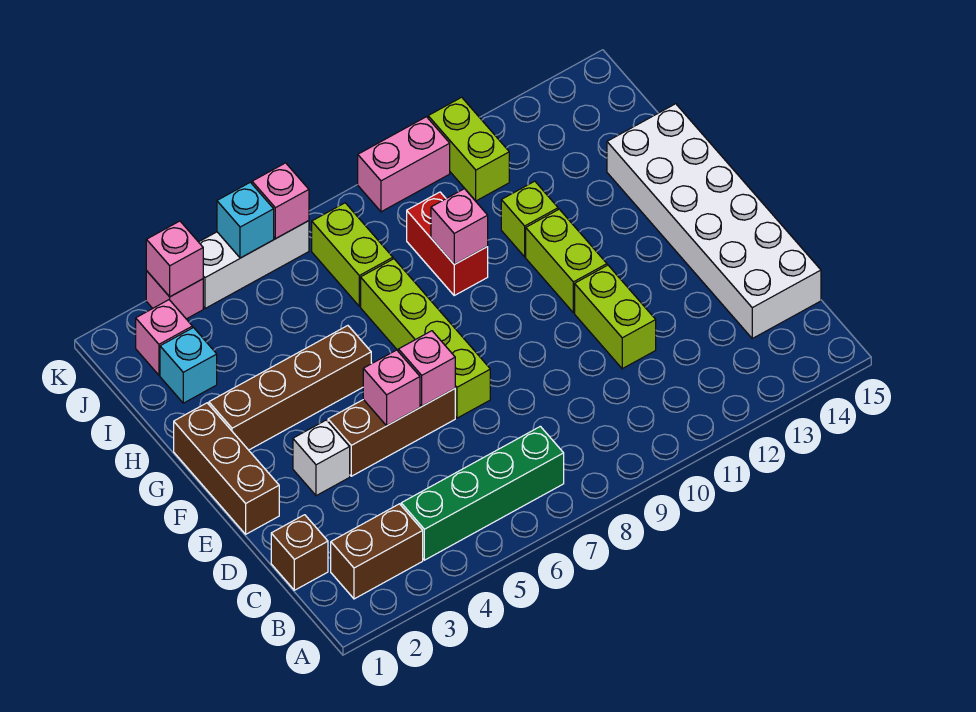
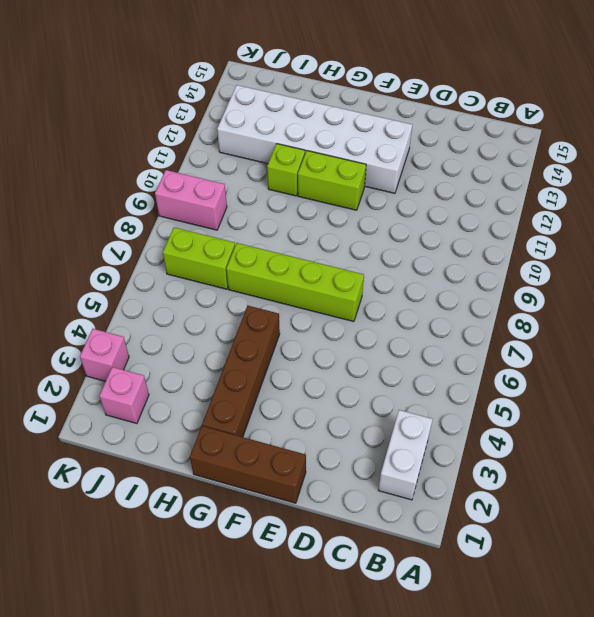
white 1x2 brick [378,410,433,500] -> brown 1x2 brick [331,504,423,599]
white 2x6 brick [217,85,412,193] -> white 2x6 brick moved to [607,104,821,338]
pink 1x2 brick [155,170,227,230] -> pink 1x2 brick turned to [358,117,450,212]
none -> green 1x4 brick [401,426,564,560]
none -> brown 1x1 brick [271,515,328,590]
none -> lime 1x2 brick [575,265,656,369]

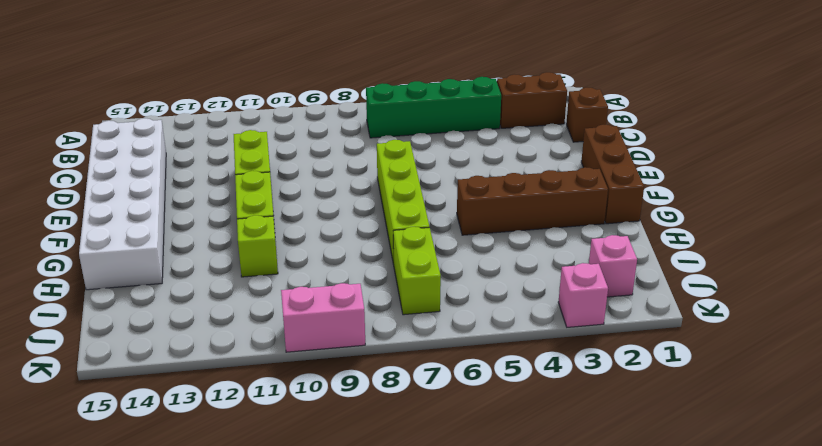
none -> white 1x1 brick [293,420,350,496]
none -> brown 1x3 brick [328,389,455,476]
none -> red 1x2 brick [407,192,488,295]

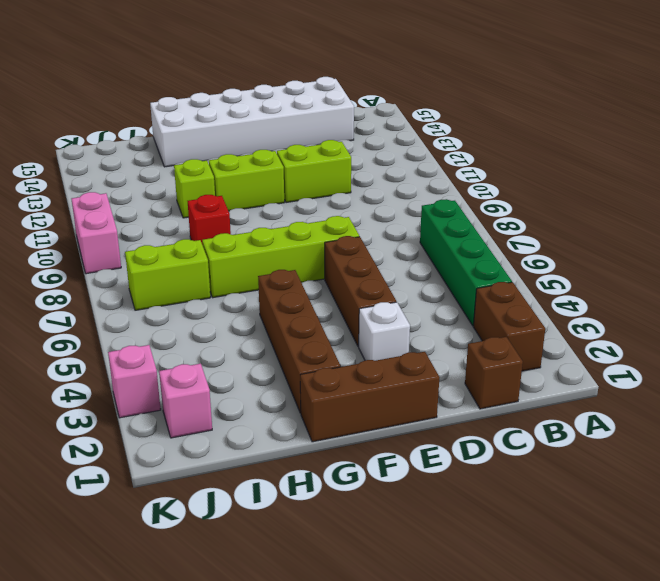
red 1x1 brick [188,195,231,245] -> red 1x2 brick [407,192,488,295]
none -> cyan 1x1 brick [160,328,217,403]
none -> lime 1x2 brick [428,97,509,201]
none -> white 1x3 brick [199,221,309,308]

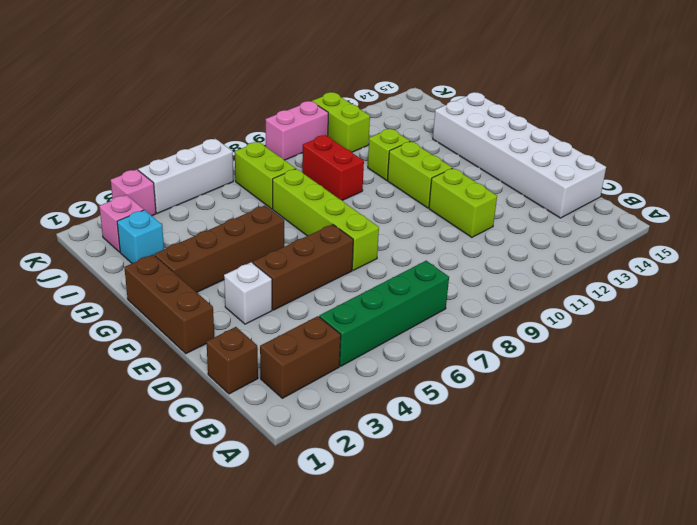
none -> pink 1x1 brick [363,350,420,426]
none -> pink 1x1 brick [398,331,455,406]
none -> pink 1x1 brick [431,189,488,264]

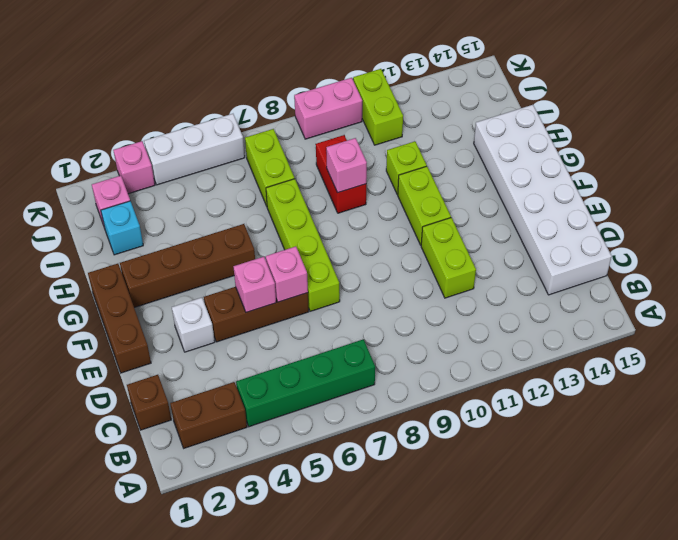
none -> pink 1x1 brick [146,221,203,297]
none -> cyan 1x1 brick [217,182,274,258]
none -> pink 1x1 brick [252,163,309,239]

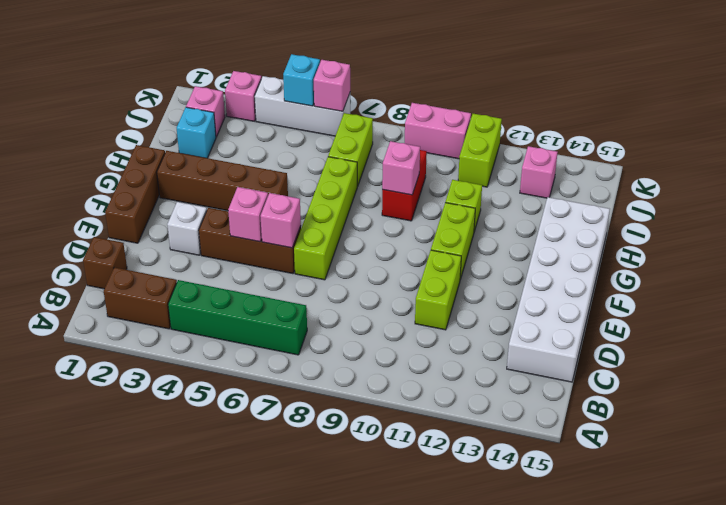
pink 1x1 brick [520,146,558,198] -> pink 1x1 brick moved to [146,221,203,297]

